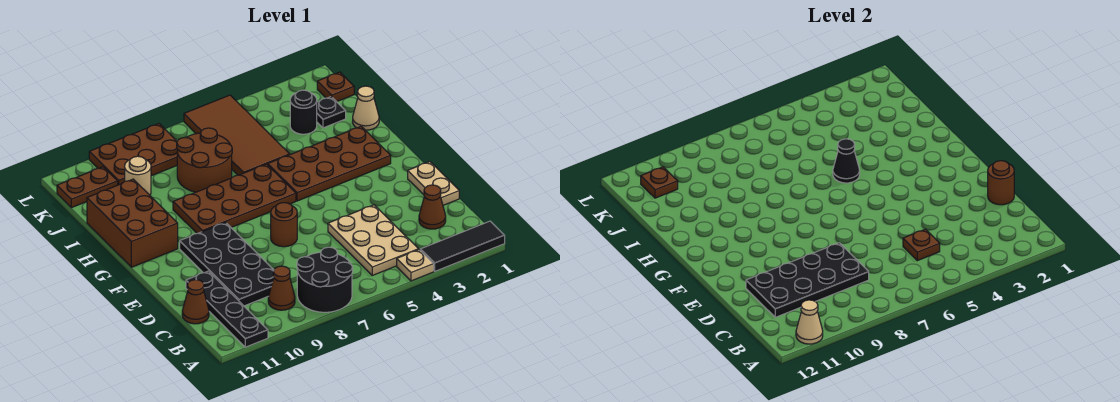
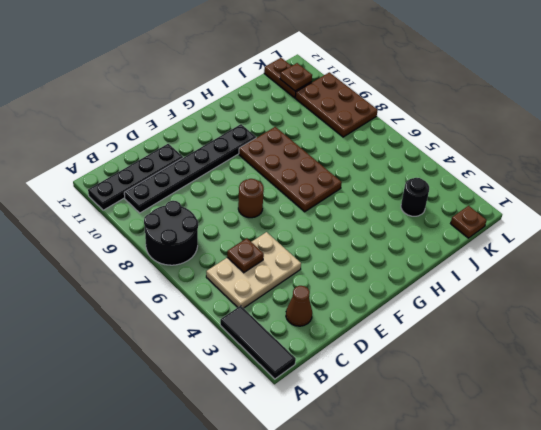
black 1x6 plate [124,124,256,213] -> black 2x4 plate [180,222,274,306]
none -> tan 1x1 plate [397,250,434,281]
none -> brown 1x1 cone [268,266,295,310]
none -> brown 1x1 cone [182,280,209,324]

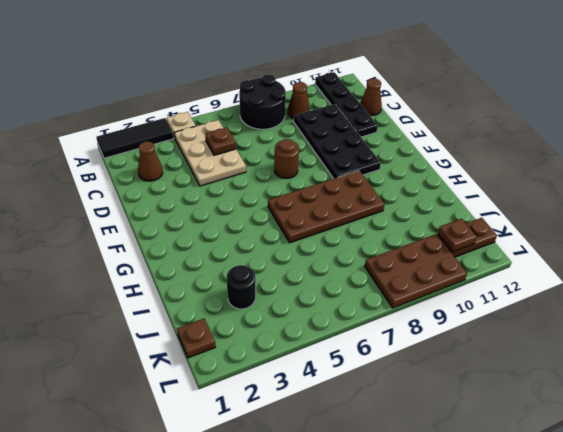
none -> tan 1x2 plate [408,162,459,205]
none -> brown 2x4 plate [268,126,391,201]
none -> brown 2x3 brick [87,179,178,267]

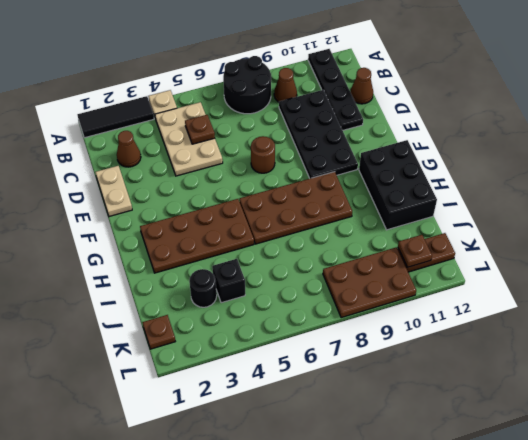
black 2x3 brick [359,140,437,230] -> brown 2x3 brick [87,179,178,267]
black 1x1 brick [212,259,245,303] -> none
none -> tan 1x1 cone [353,86,379,130]
none -> brown 2x4 tile [184,95,290,175]
none -> brown 2x2 round brick [177,128,232,192]

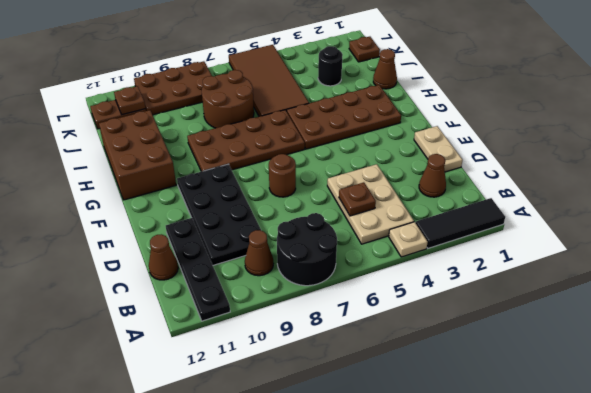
brown 1x1 cone [373,49,397,89] -> tan 1x1 cone [353,86,379,130]
none -> black 1x1 plate [317,97,346,128]
none -> tan 1x1 round brick [125,156,151,195]
none -> tan 1x1 cone [796,300,823,344]

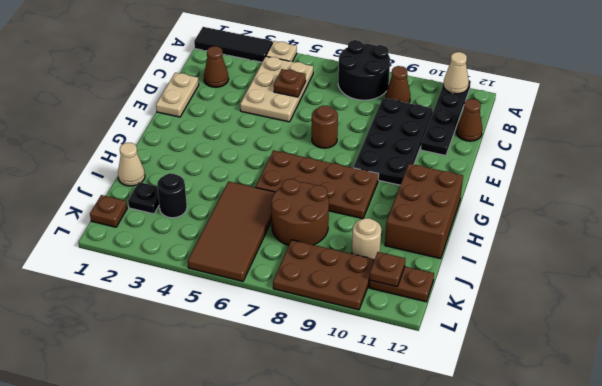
none -> brown 2x4 plate [268,126,391,201]
none -> black 2x4 plate [746,243,869,317]
none -> brown 1x1 round brick [988,161,1014,205]

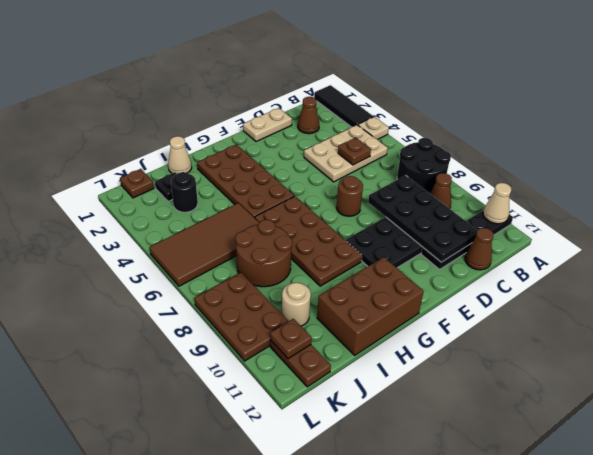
none -> brown 1x1 round brick [988,161,1014,205]
none -> black 1x1 cone [833,139,860,183]

